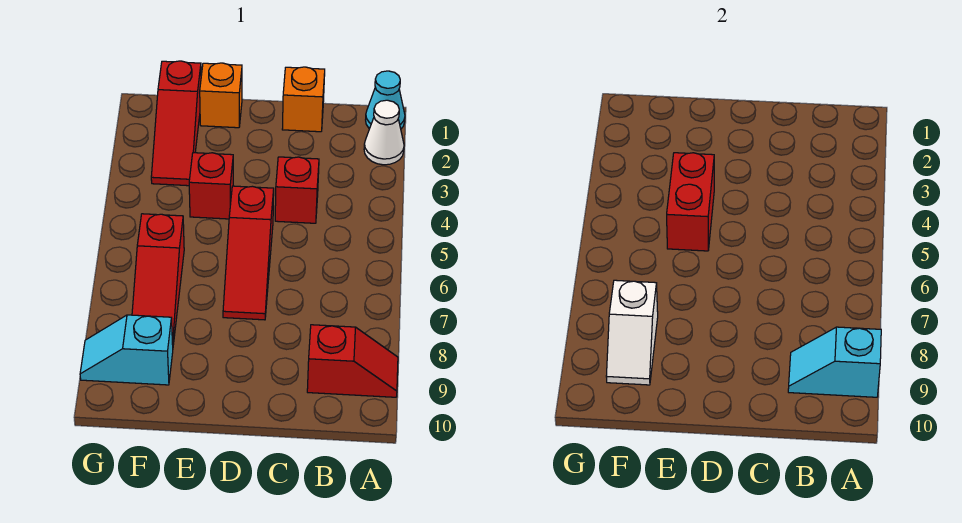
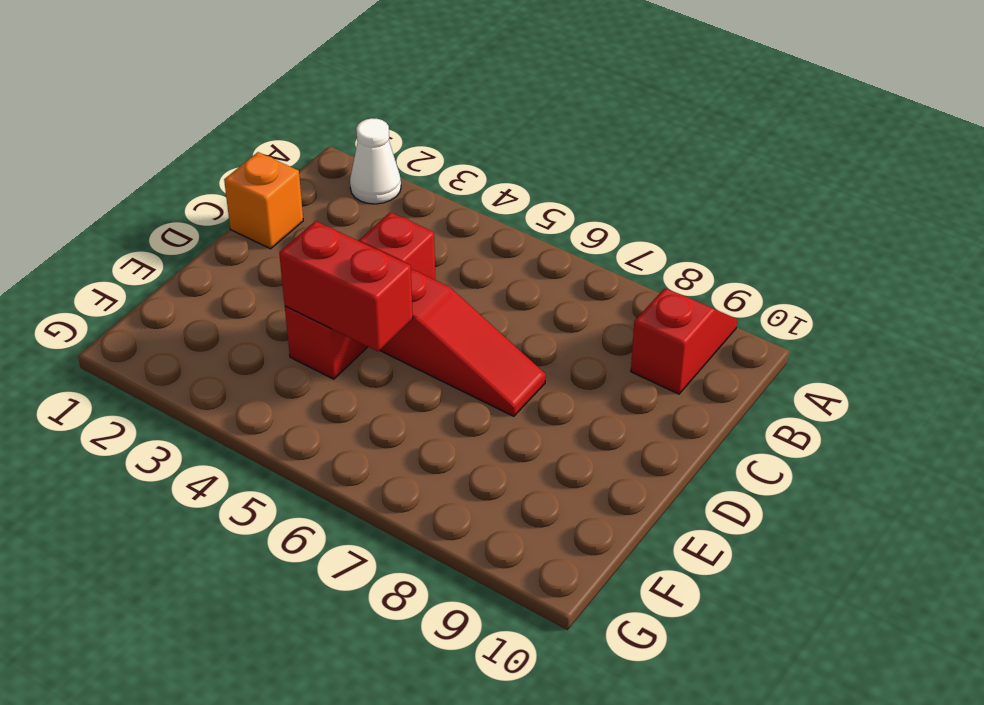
none -> cyan 1x1 cone [366,71,405,129]
none -> orange 1x1 brick [200,63,242,128]
none -> red 1x3 slope [151,61,201,186]

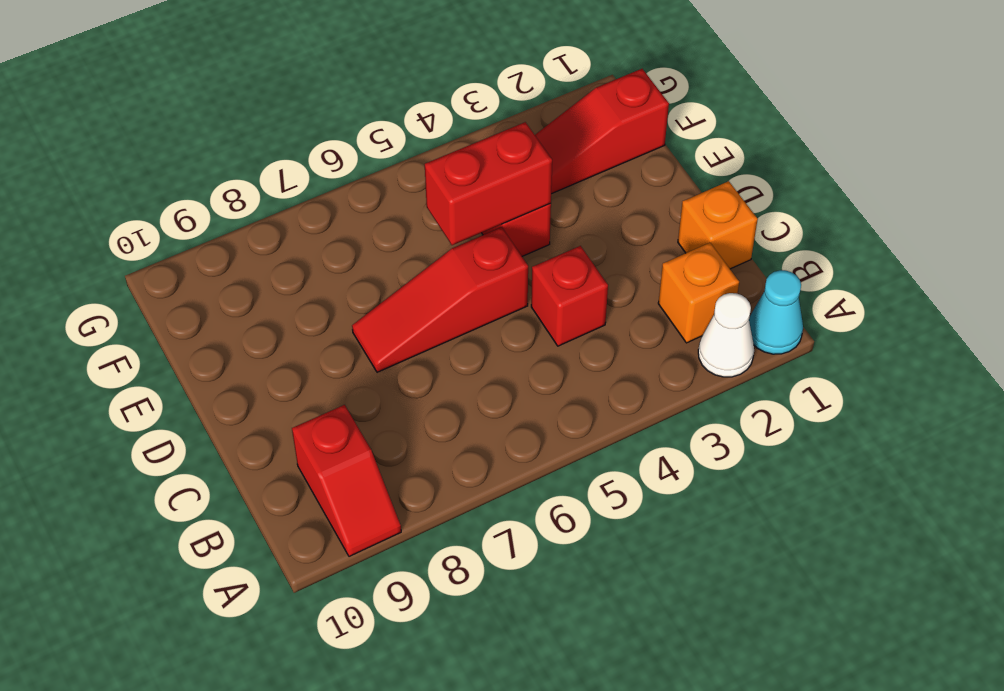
orange 1x1 brick [658,243,739,343] -> orange 1x1 brick moved to [200,63,242,128]
none -> red 1x3 slope [132,214,184,345]
none -> cyan 1x2 slope [80,315,173,385]
none -> cyan 1x2 slope [788,327,881,397]

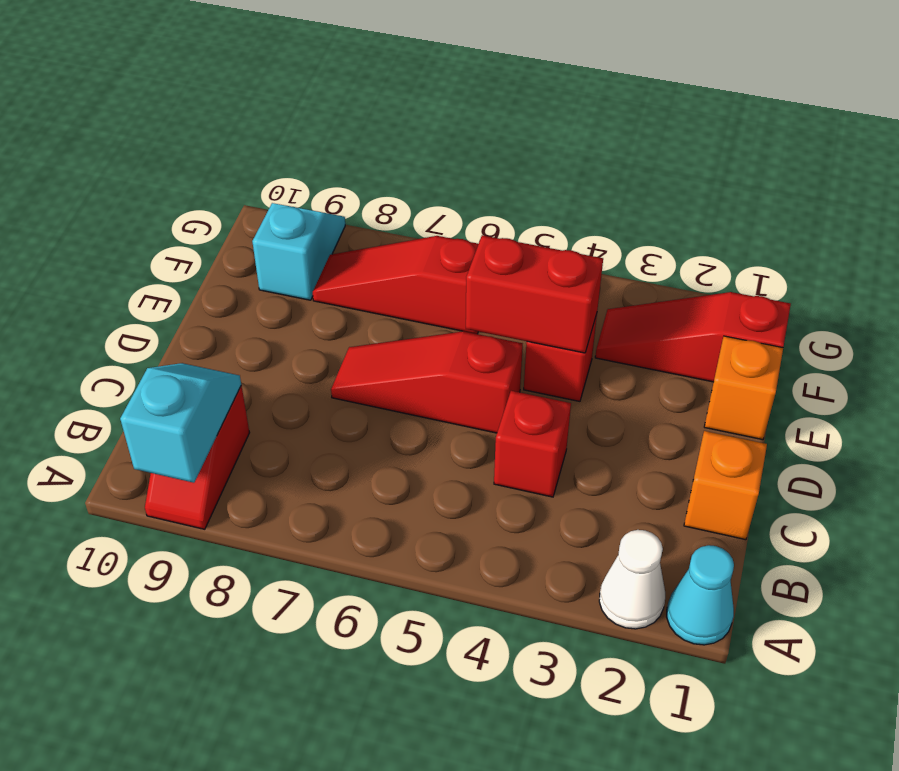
none -> white 1x2 slope [606,280,658,385]

